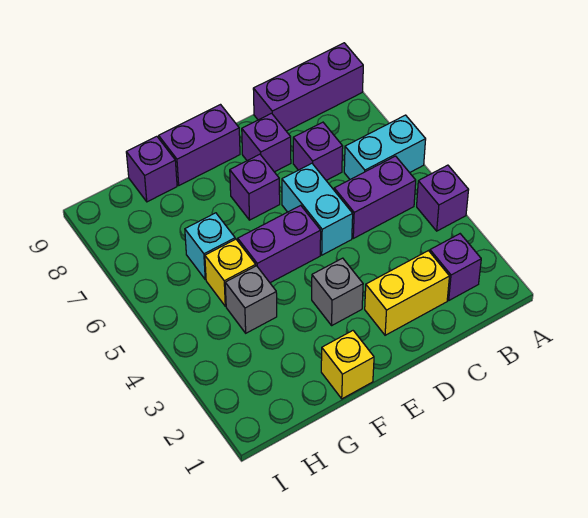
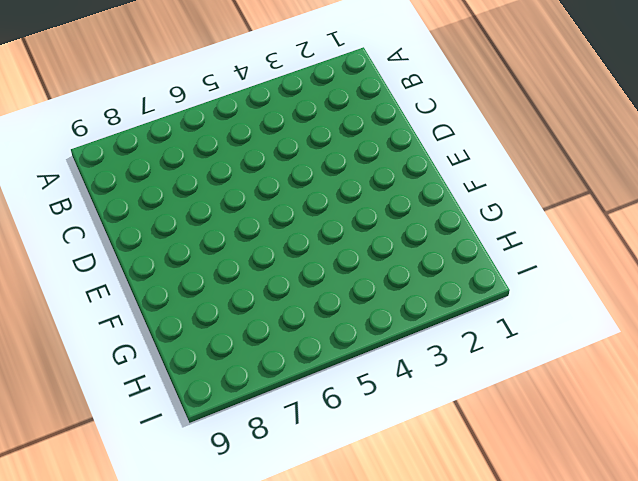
none -> purple 1x1 brick [417,165,468,231]
none -> cyan 1x2 brick [344,115,426,179]
none -> purple 1x3 brick [253,43,363,131]

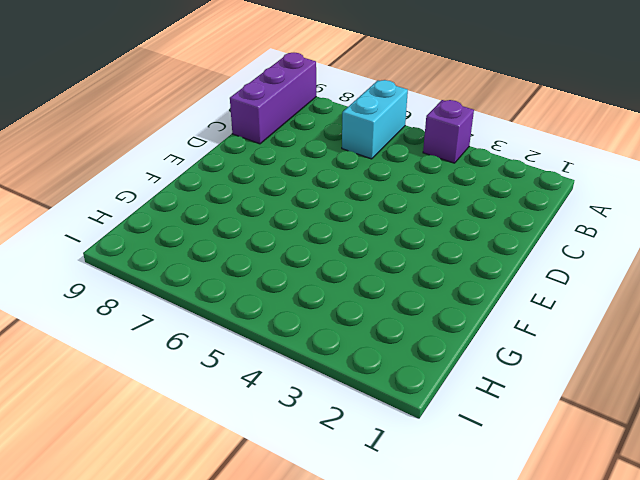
none -> purple 1x1 brick [430,234,481,300]
none -> purple 1x2 brick [334,156,416,238]
none -> yellow 1x2 brick [365,251,449,335]

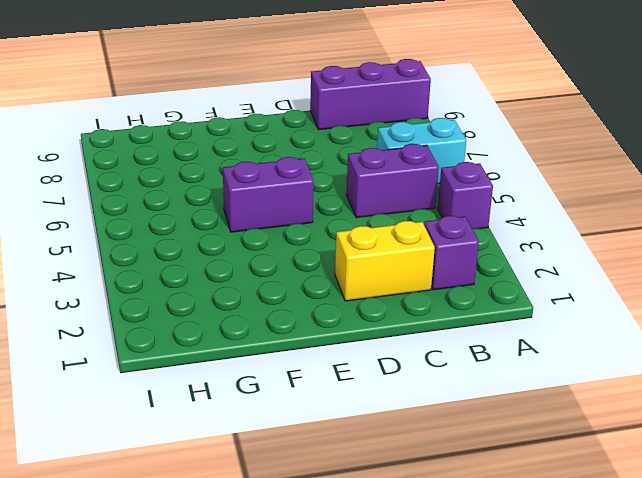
none -> purple 1x1 brick [293,122,343,180]
none -> cyan 1x2 brick [282,163,353,255]
none -> purple 1x1 brick [242,113,291,172]

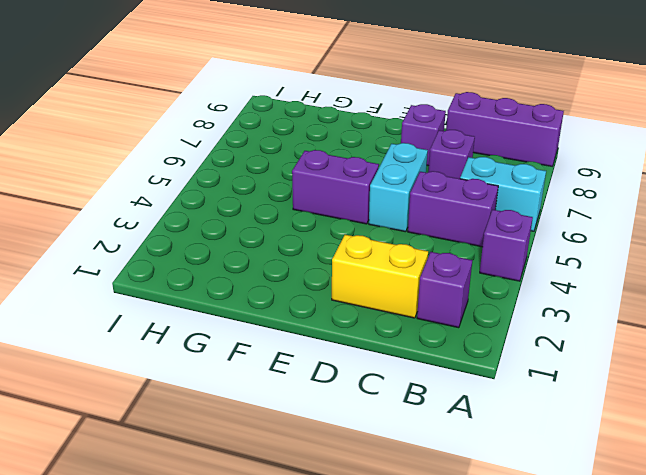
none -> grey 1x1 brick [312,258,363,325]
none -> purple 1x1 brick [230,154,280,220]
none -> purple 1x2 brick [159,105,240,185]

